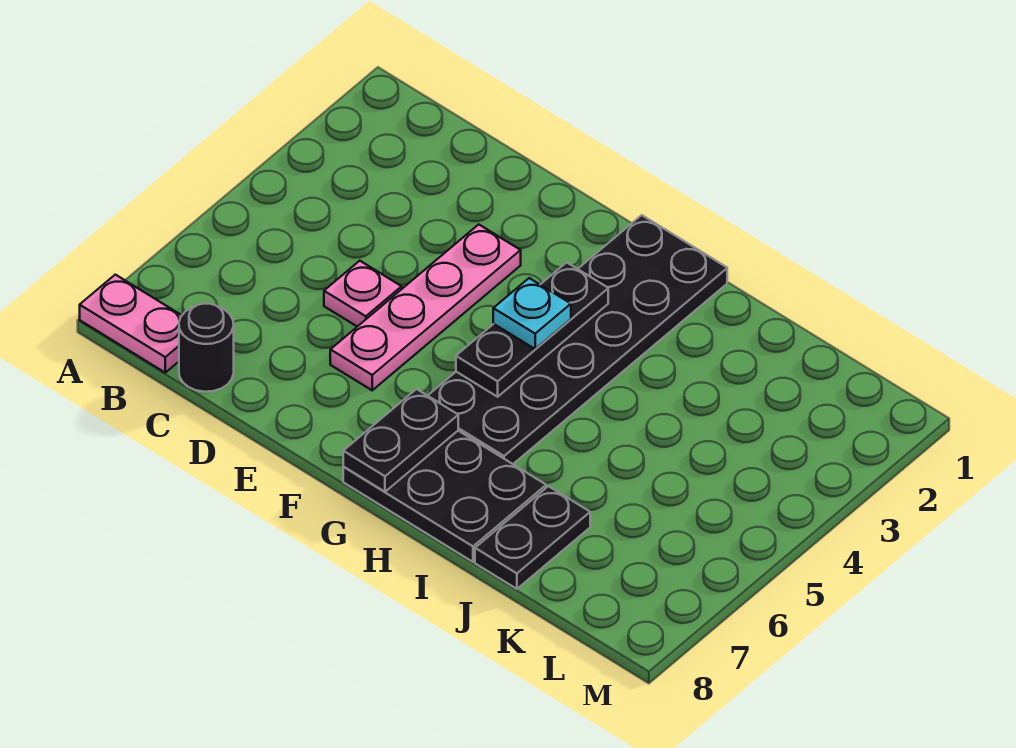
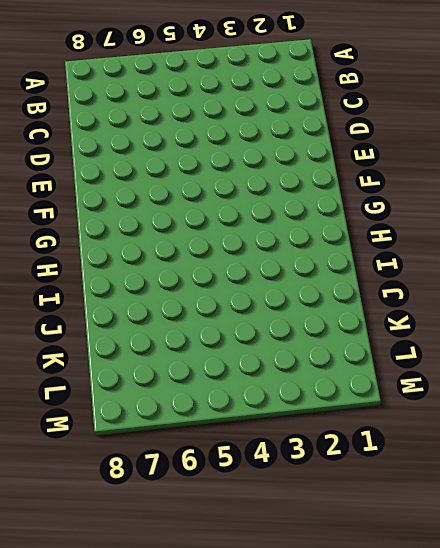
none -> pink 1x2 plate [80,275,182,372]
none -> black 1x1 round brick [179,304,234,392]

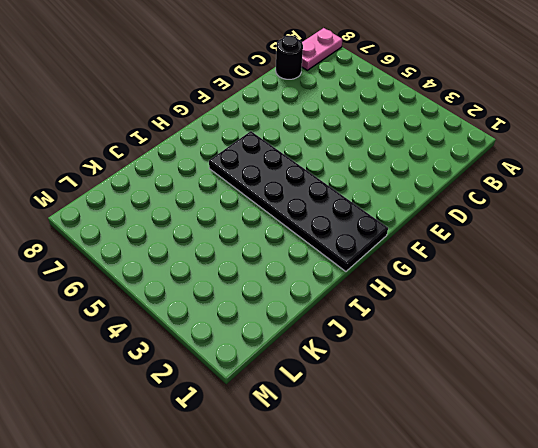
none -> pink 1x1 plate [324,261,402,327]
none -> pink 1x4 plate [330,224,521,390]

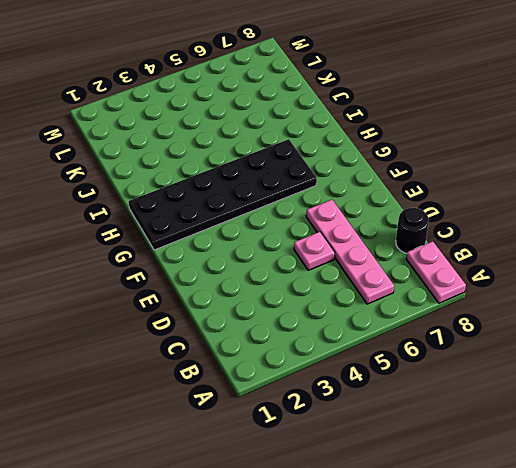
pink 1x4 plate [306,200,394,304] -> pink 1x4 plate turned to [330,224,521,390]
none -> black 2x3 plate [343,431,546,562]
none -> black 1x2 plate [475,486,590,589]

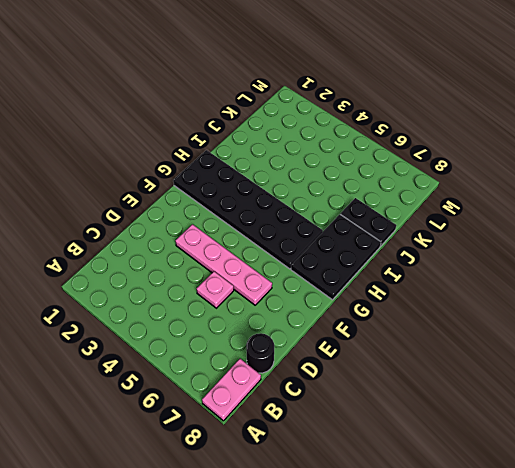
none -> black 1x3 plate [456,262,608,397]
none -> black 1x2 plate [343,389,458,492]

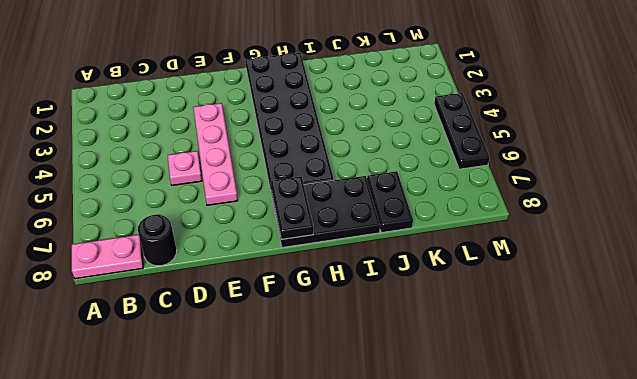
black 1x3 plate [434,93,490,169] -> black 1x3 plate moved to [456,262,608,397]
none -> cyan 1x1 plate [493,278,571,349]

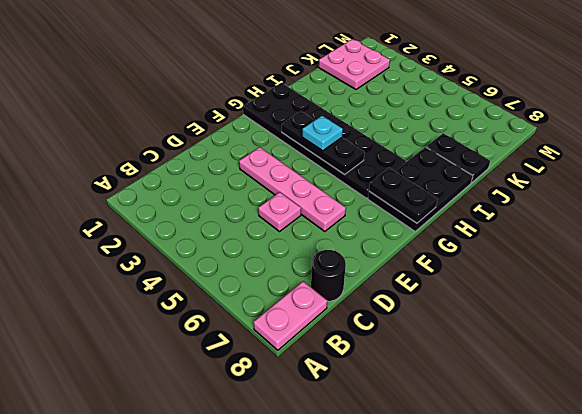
pink 2x2 plate [319,39,390,89] -> none

